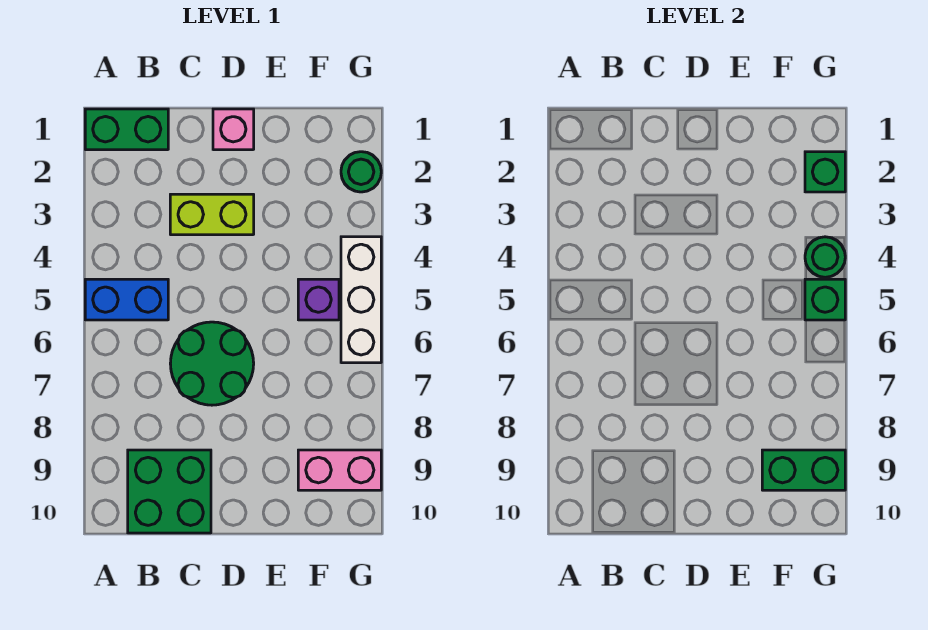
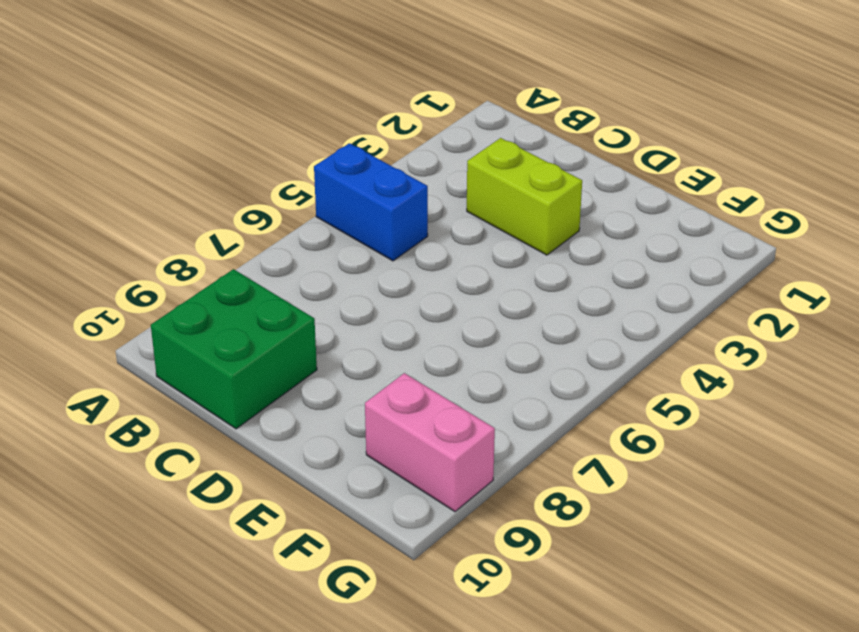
none -> green 1x2 brick [85,109,168,150]
none -> green 2x2 round brick [170,322,254,405]
none -> pink 1x1 brick [213,109,254,150]

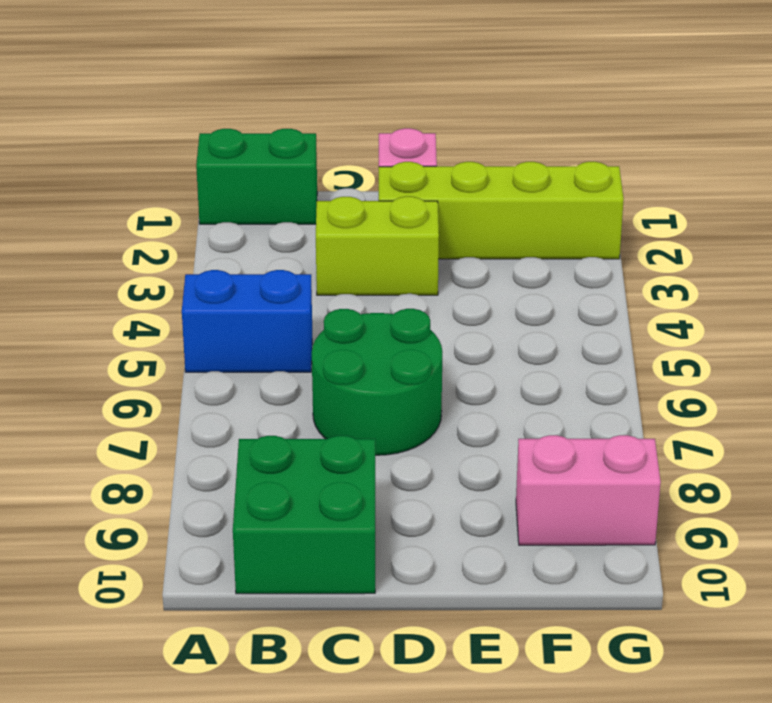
lime 1x4 brick [379,162,624,259] -> green 1x1 round brick [341,152,381,192]
none -> purple 1x1 brick [298,279,339,320]
none -> white 1x3 brick [341,237,381,363]
none -> green 1x2 brick [762,450,845,490]

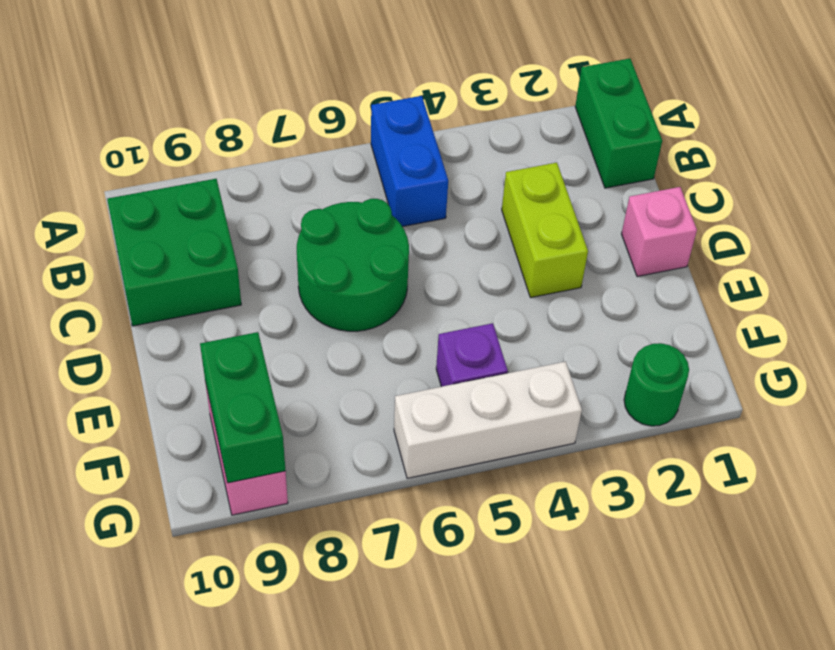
none -> green 1x1 brick [805,152,845,192]
none -> green 1x1 round brick [805,237,845,277]
none -> green 1x1 brick [805,279,845,320]

